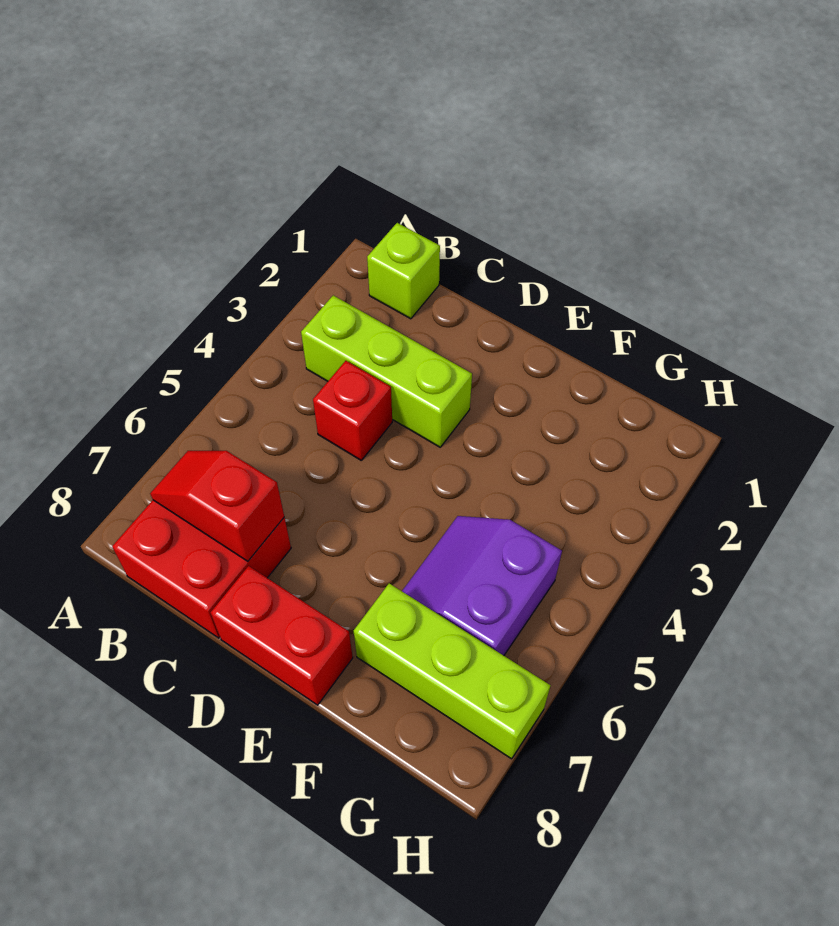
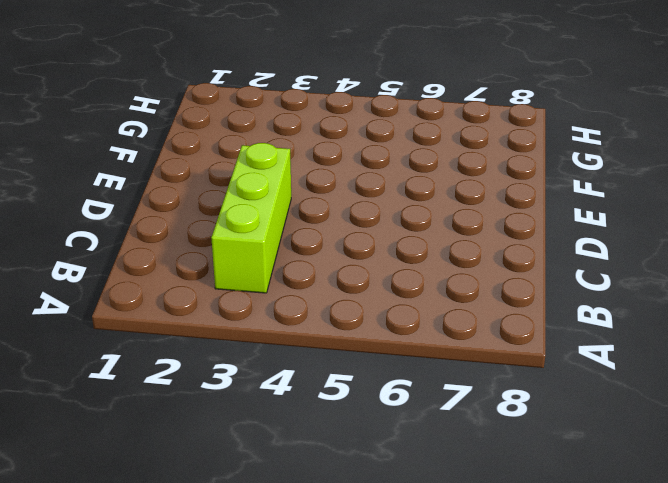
none -> lime 1x1 brick [367,223,440,319]
none -> red 2x2 brick [112,500,291,638]

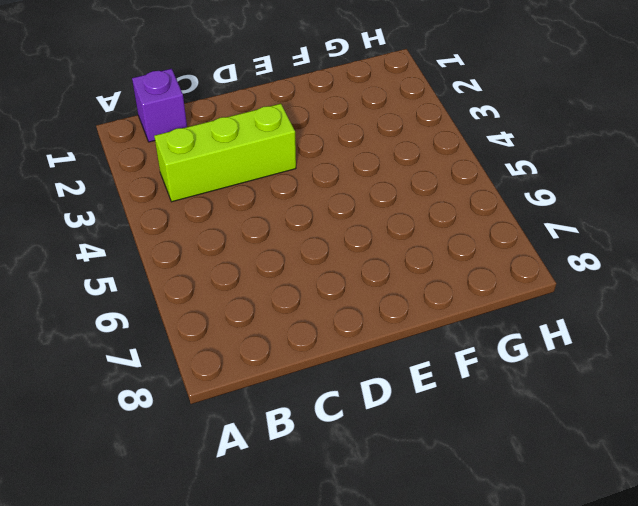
purple 1x1 brick [132,69,187,142] -> lime 1x1 brick [367,223,440,319]
none -> red 2x2 brick [112,500,291,638]
none -> red 1x1 brick [313,361,392,460]

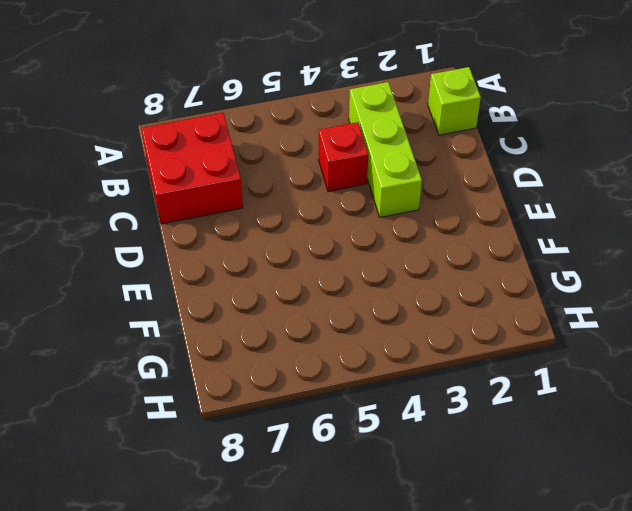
none -> red 1x2 brick [211,566,353,705]
none -> purple 2x2 slope [402,516,562,656]

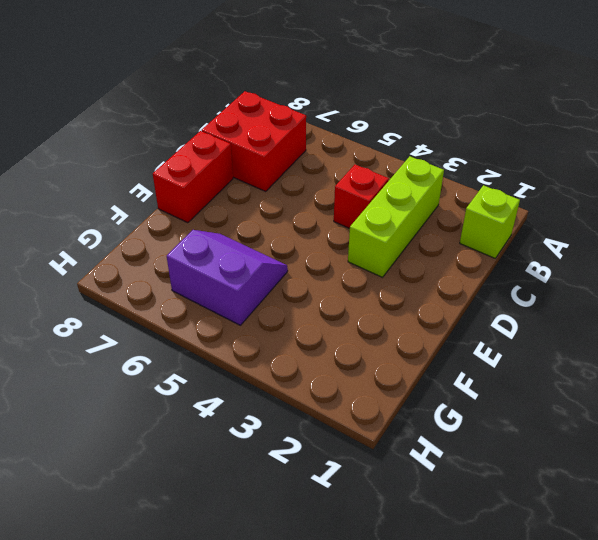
none -> lime 1x3 brick [354,584,551,759]
none -> red 1x2 slope [150,451,284,561]

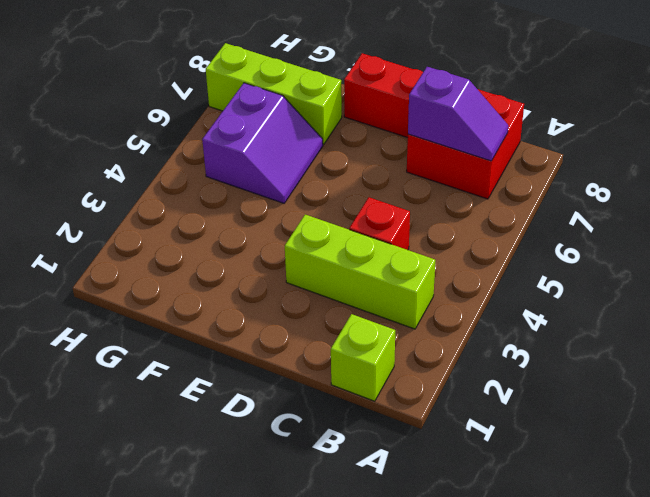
purple 1x2 slope [408,67,508,161] -> red 1x2 slope [150,451,284,561]

